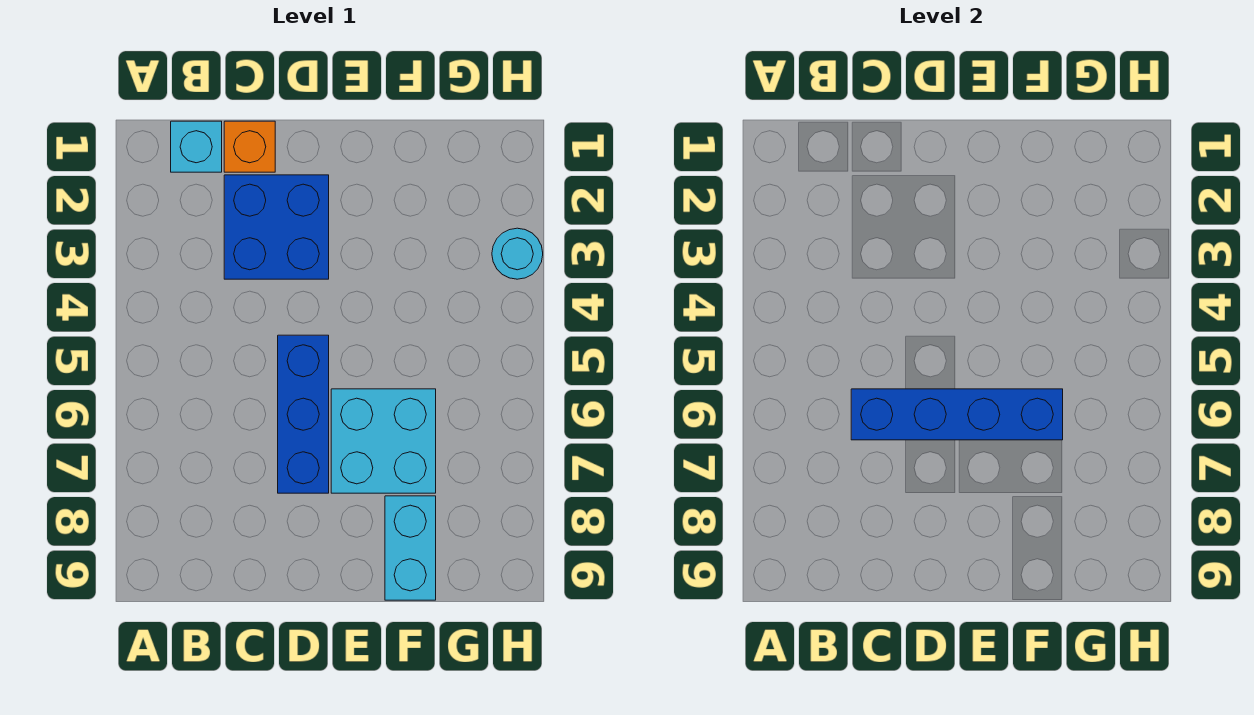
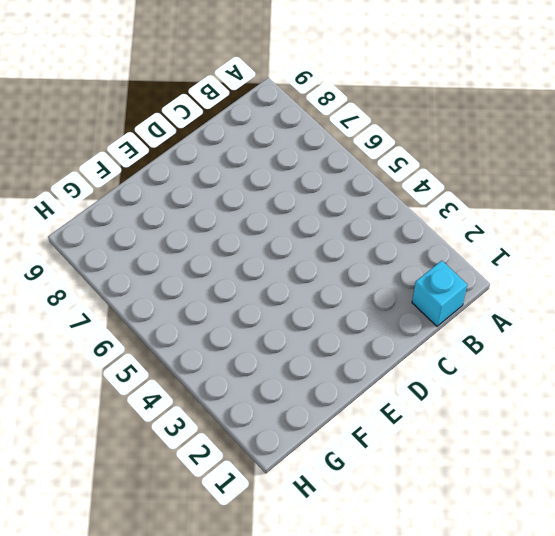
none -> orange 1x1 brick [224,121,275,172]
none -> blue 2x2 brick [224,175,329,279]

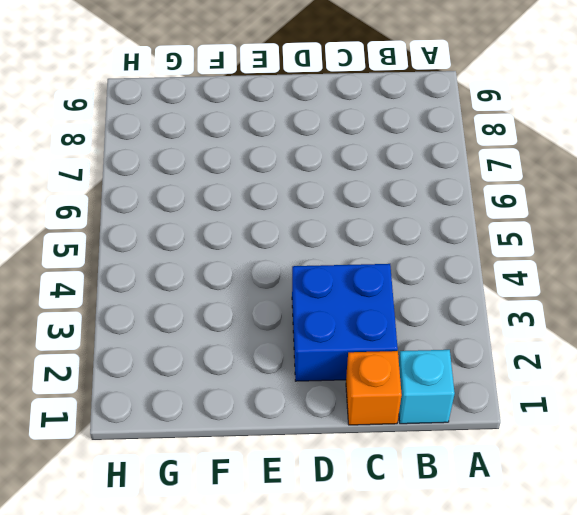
none -> blue 1x3 brick [278,335,329,493]
none -> cyan 2x2 brick [331,389,436,493]

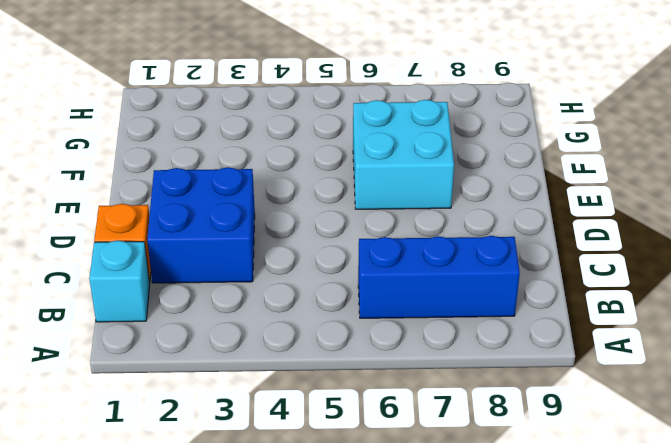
blue 1x3 brick [358,236,520,318] -> blue 1x3 brick moved to [278,335,329,493]
none -> cyan 1x2 brick [385,496,436,600]
none -> cyan 1x1 round brick [492,228,543,279]

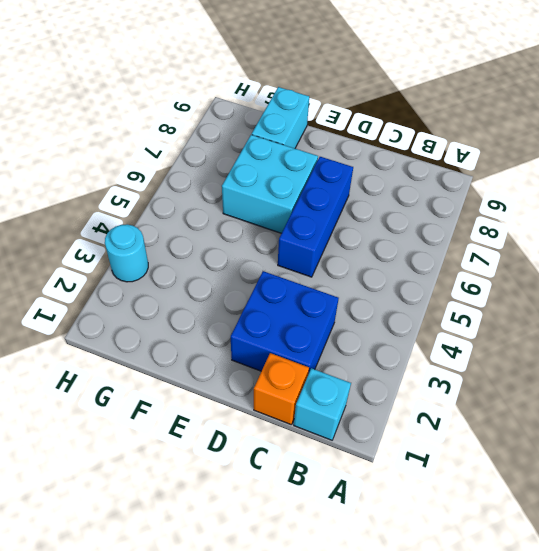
none -> blue 1x4 brick [851,389,1063,440]

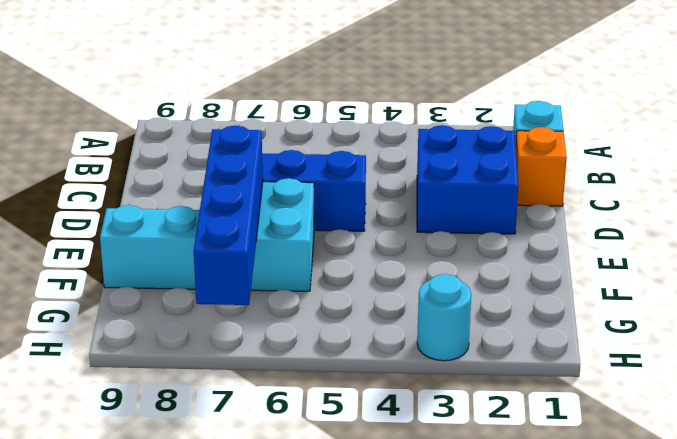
blue 1x4 brick [194,126,263,305] -> blue 1x4 brick moved to [851,389,1063,440]

